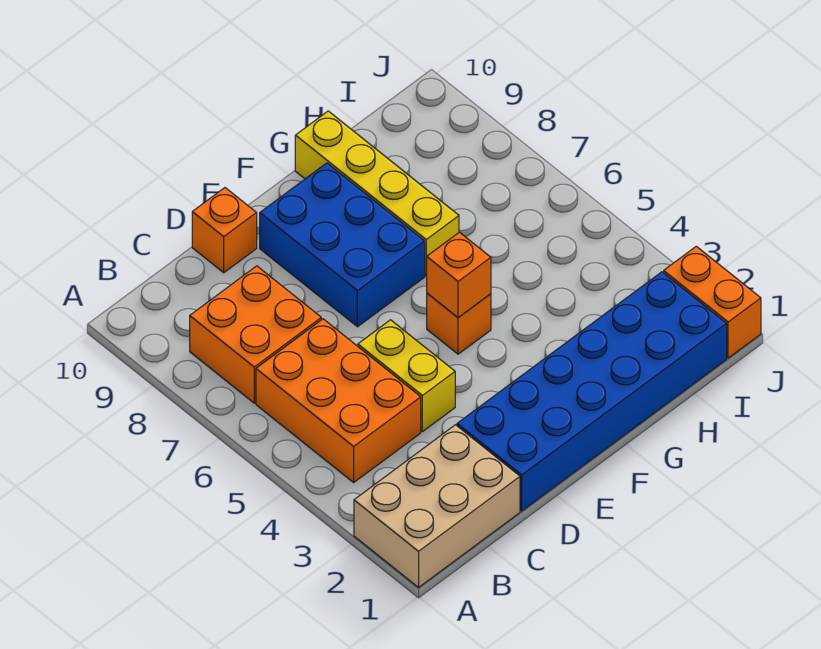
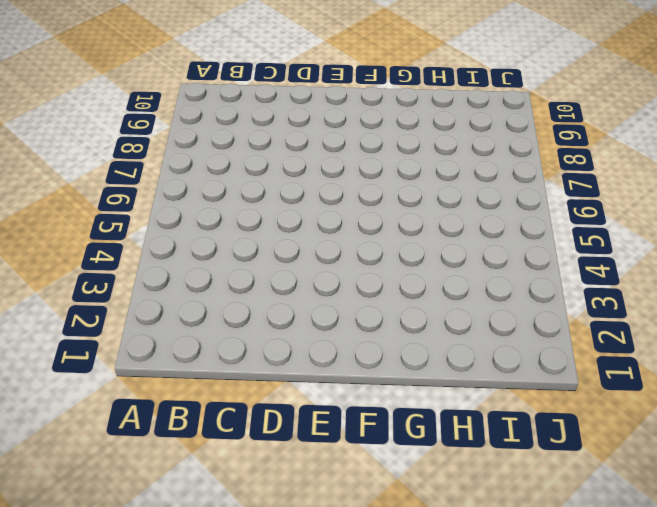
none -> tan 2x3 brick [354,425,520,587]
none -> orange 2x3 brick [256,319,421,482]

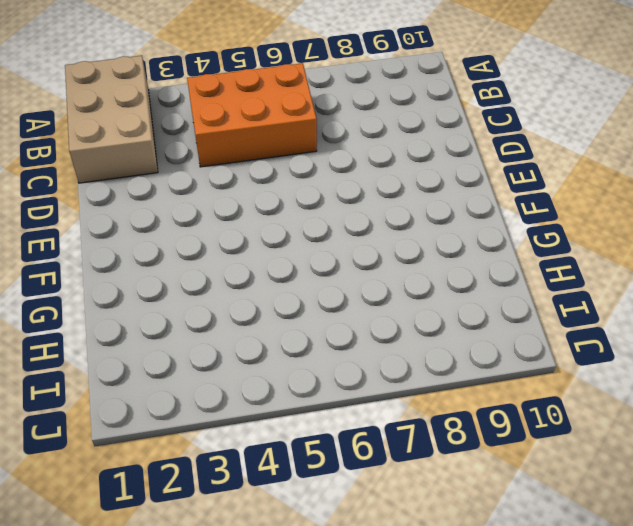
none -> orange 2x2 brick [190,266,321,403]
none -> blue 2x6 brick [457,272,727,511]

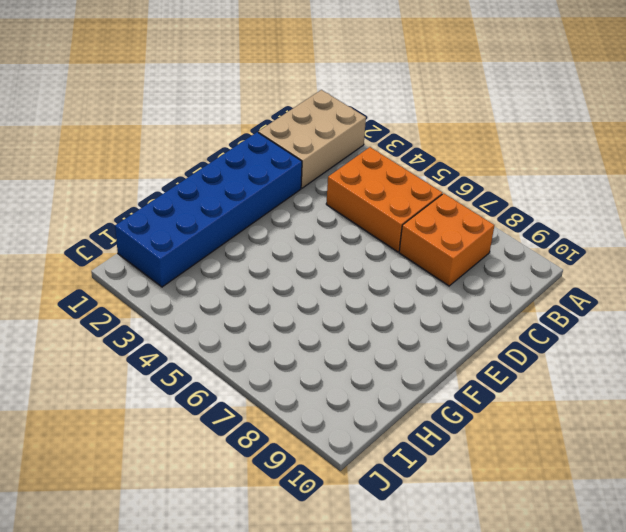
none -> yellow 1x2 brick [358,320,455,432]
none -> orange 1x1 brick [192,188,257,273]

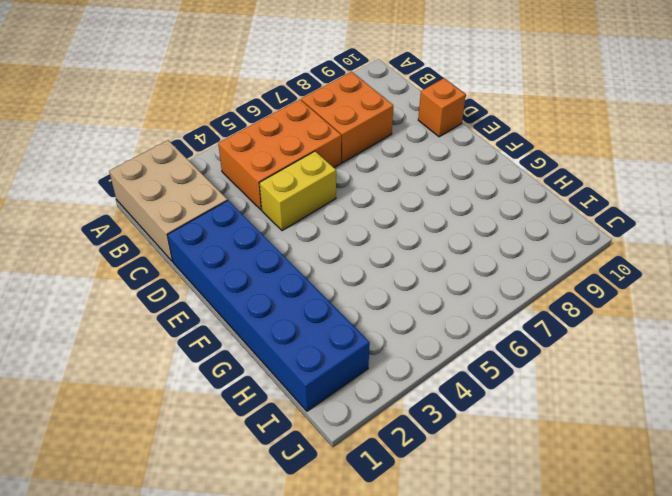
none -> blue 2x3 brick [260,163,425,327]
none -> orange 1x1 brick [427,293,491,354]

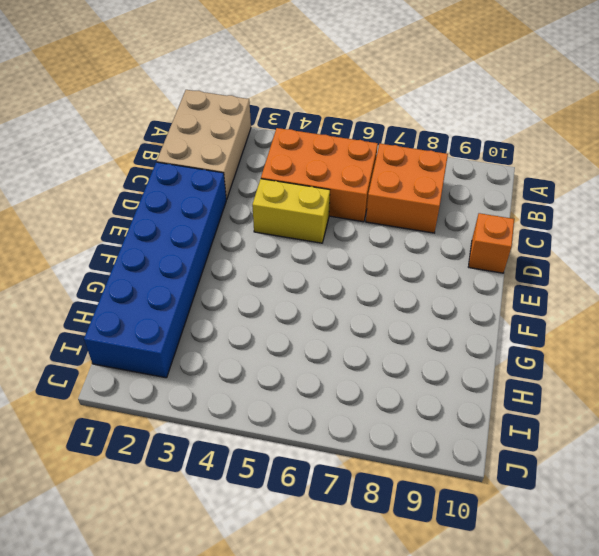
none -> blue 2x3 brick [260,163,425,327]
none -> orange 1x1 brick [427,293,491,354]

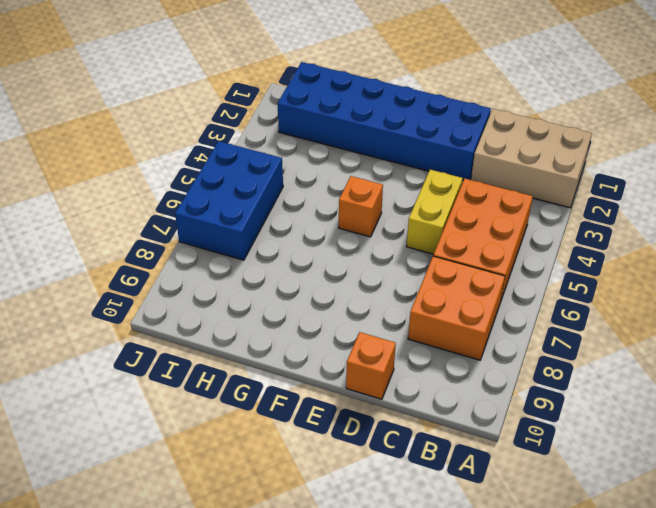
blue 2x3 brick [175,141,283,260] -> blue 2x3 brick moved to [260,163,425,327]
none -> yellow 1x4 brick [295,111,459,276]
none -> orange 1x2 brick [664,246,761,358]

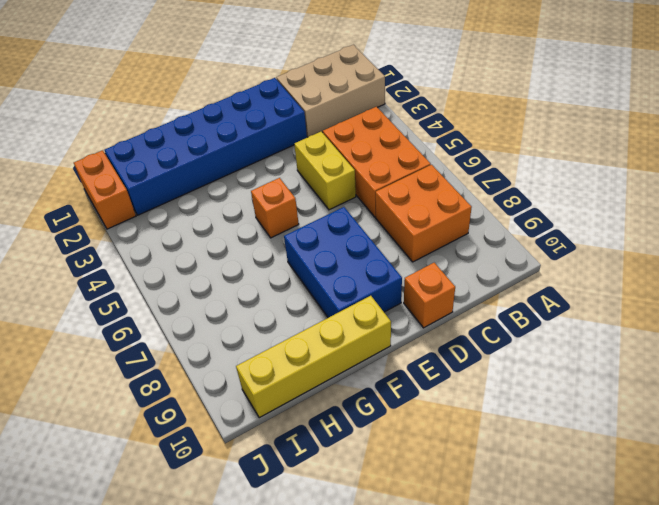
yellow 1x4 brick [236,296,391,418] -> yellow 1x4 brick turned to [295,111,459,276]
none -> orange 1x1 brick [427,232,491,318]

